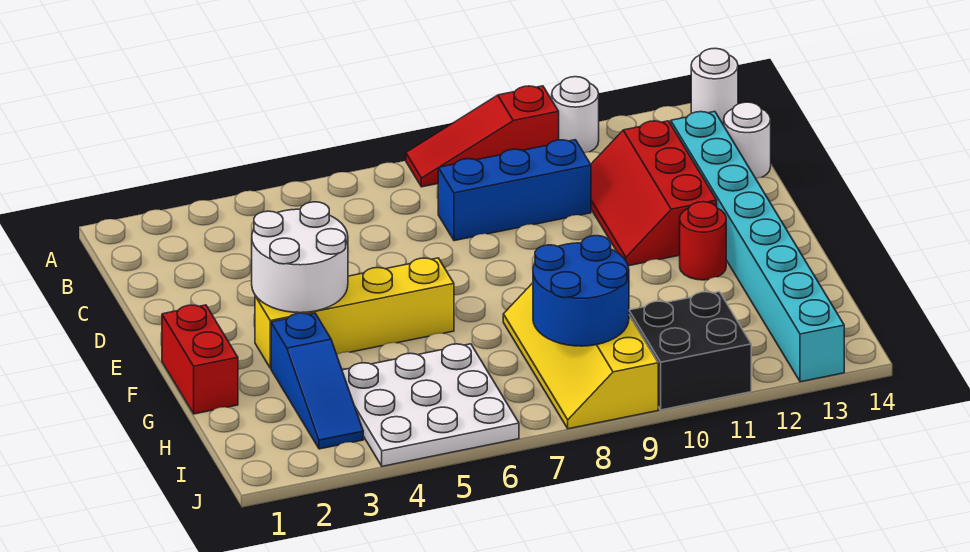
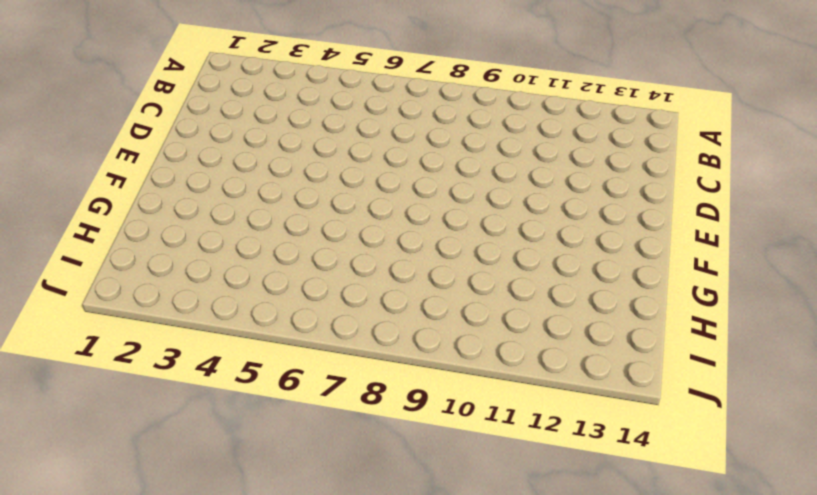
none -> red 1x3 slope [406,86,559,187]
none -> white 1x1 round brick [552,77,599,153]
none -> white 1x1 round brick [691,48,738,125]

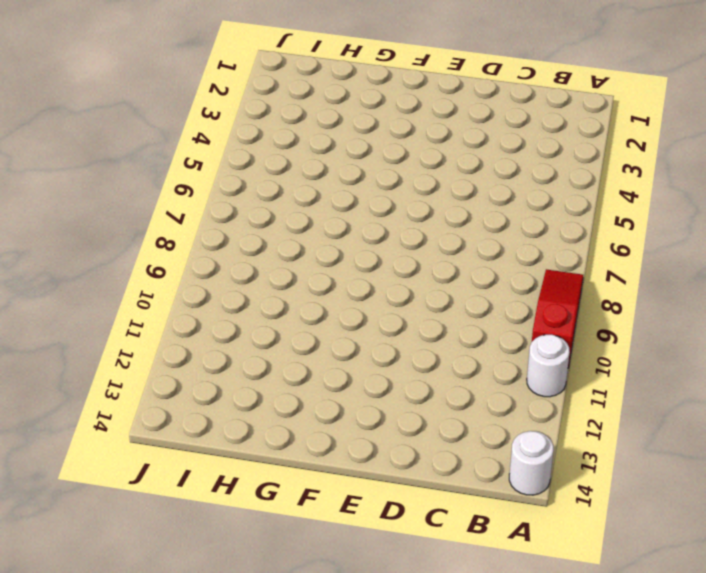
none -> blue 1x3 brick [438,140,591,241]
none -> red 2x3 slope [591,121,717,266]
none -> cyan 1x8 brick [671,112,844,382]

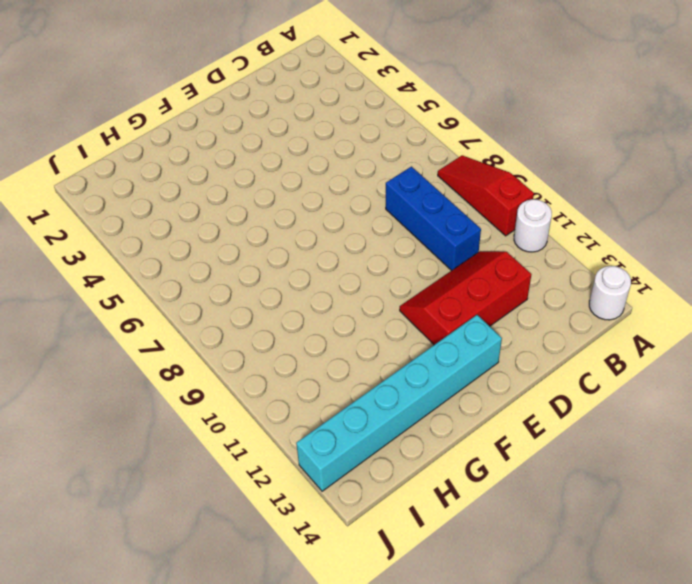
cyan 1x6 brick [296,315,502,491] -> cyan 1x8 brick [671,112,844,382]
none -> white 1x1 round brick [724,102,771,178]
none -> red 1x2 brick [162,305,238,414]
none -> yellow 1x4 brick [255,258,454,368]

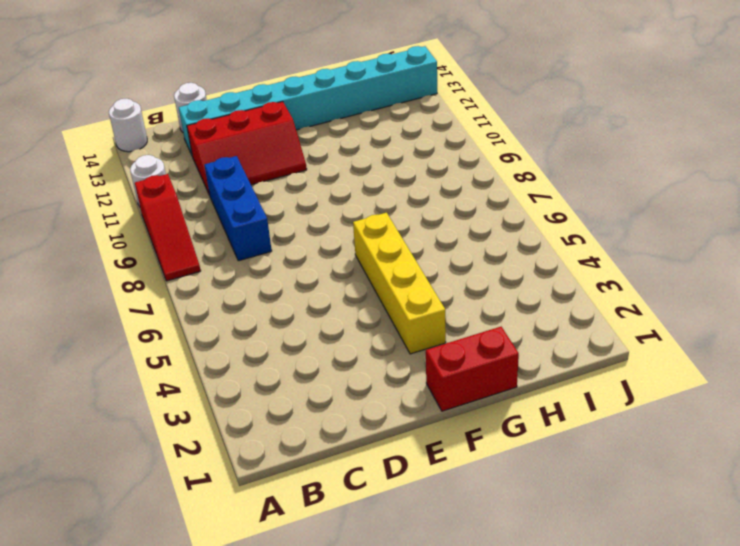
none -> red 1x1 round brick [680,202,726,280]
none -> blue 1x3 slope [271,313,363,449]
none -> yellow 2x4 slope [503,283,658,429]

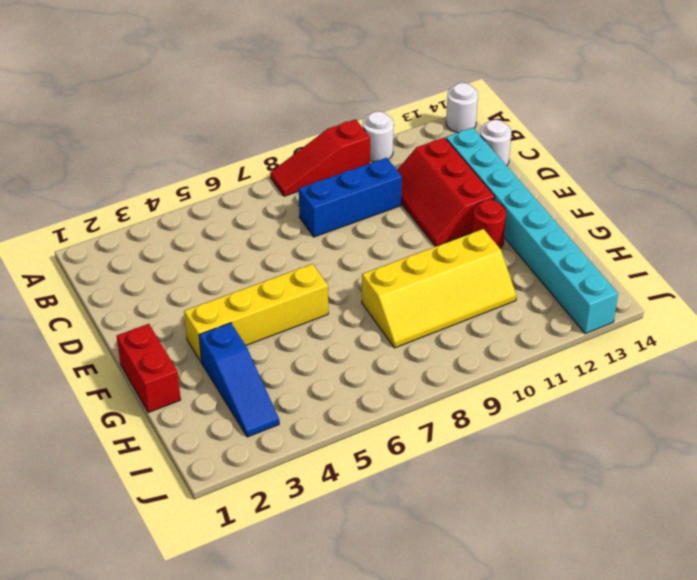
yellow 2x4 slope [362,229,516,348] -> yellow 2x4 slope turned to [503,283,658,429]
none -> white 3x3 plate [342,344,519,466]
none -> black 2x2 brick [629,292,751,410]
none -> white 2x2 round brick [252,202,348,313]

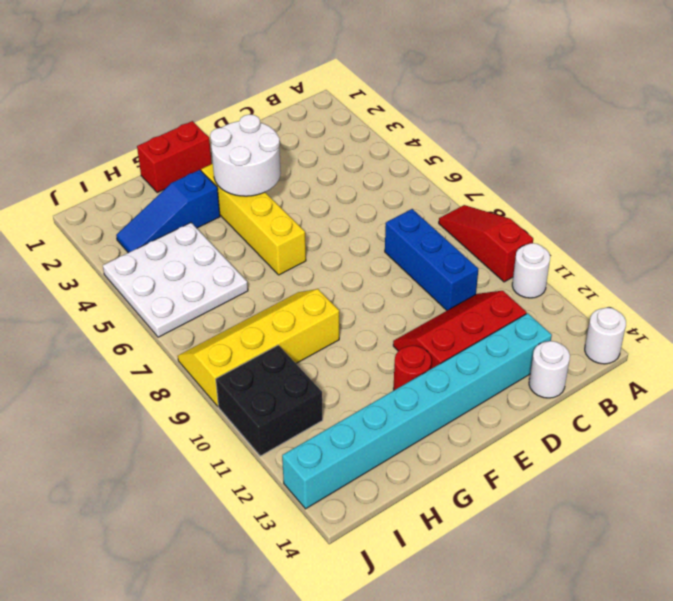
none -> blue 2x2 round brick [533,236,629,346]

